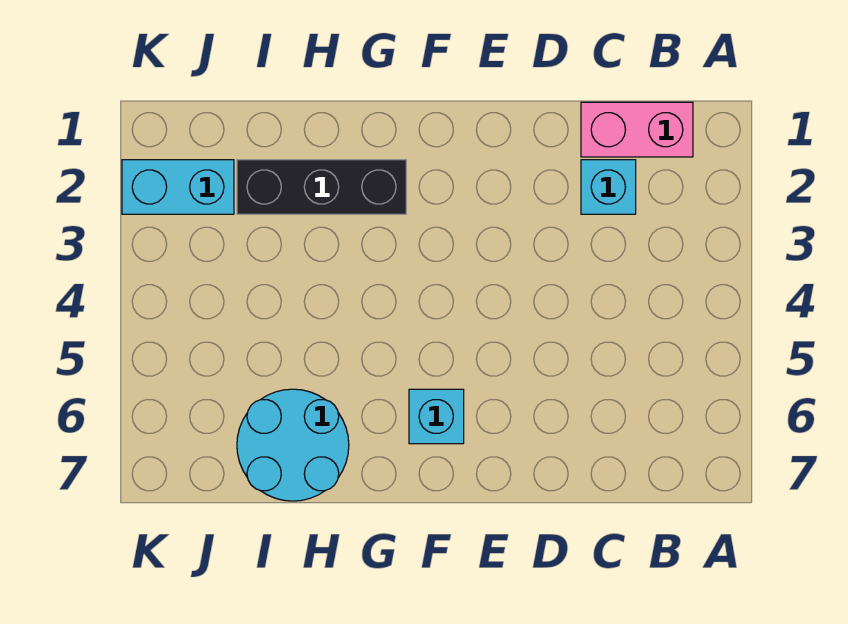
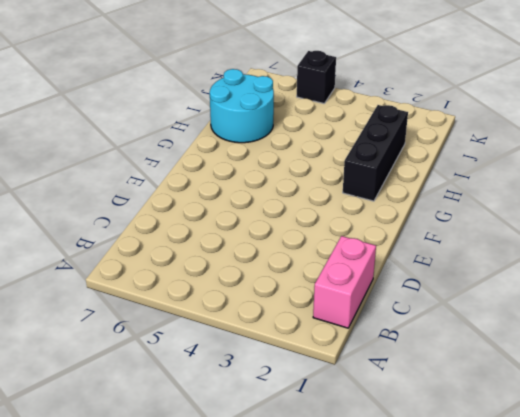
black 1x1 brick [297,51,336,103] -> none
none -> cyan 1x1 brick [581,160,636,214]
none -> cyan 1x1 brick [409,389,464,444]

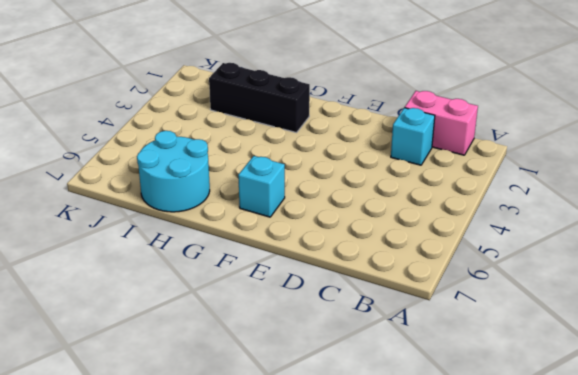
none -> cyan 1x2 brick [122,160,234,214]

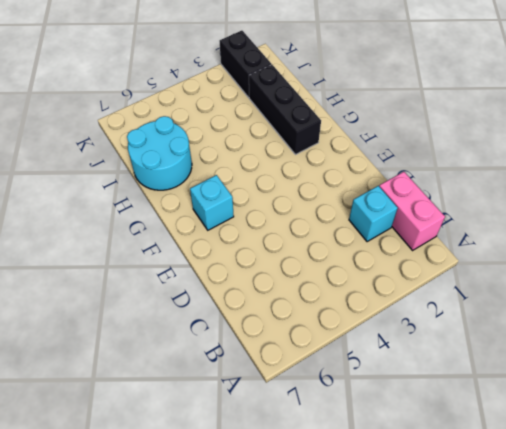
black 1x2 brick [220,31,272,98] -> cyan 1x2 brick [122,160,234,214]

